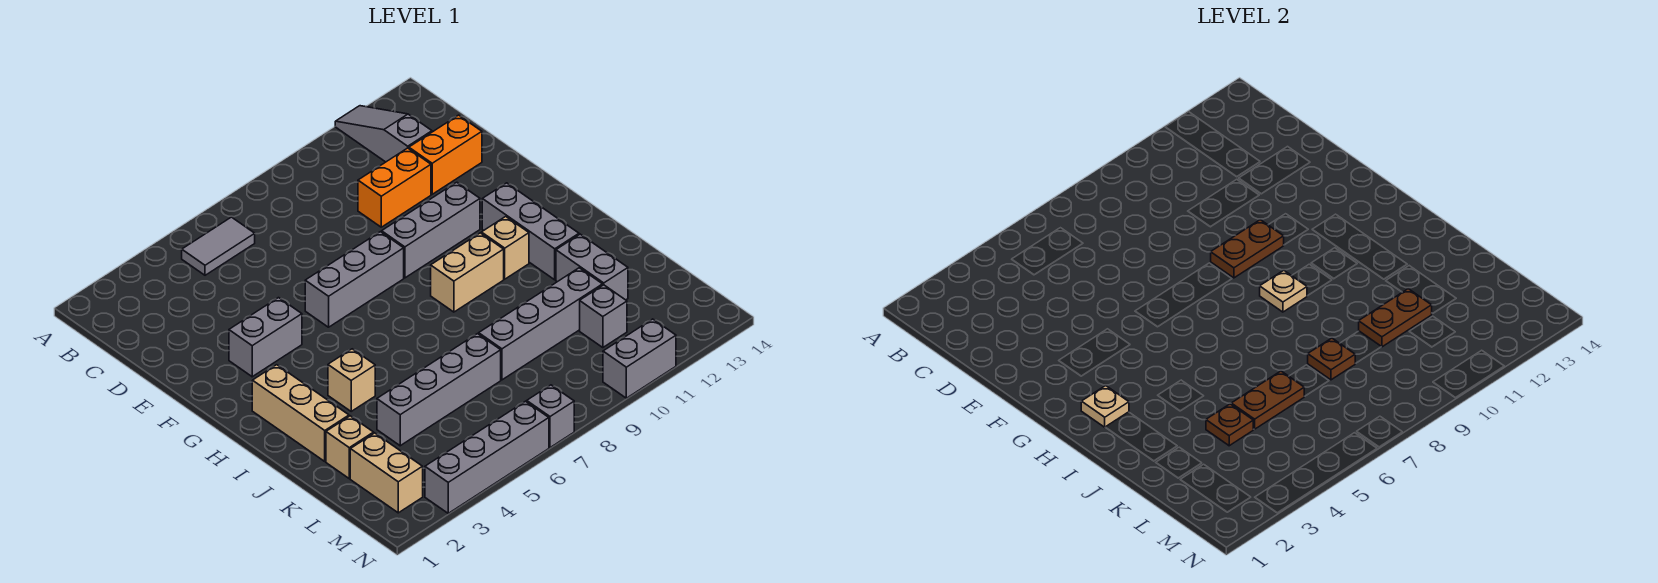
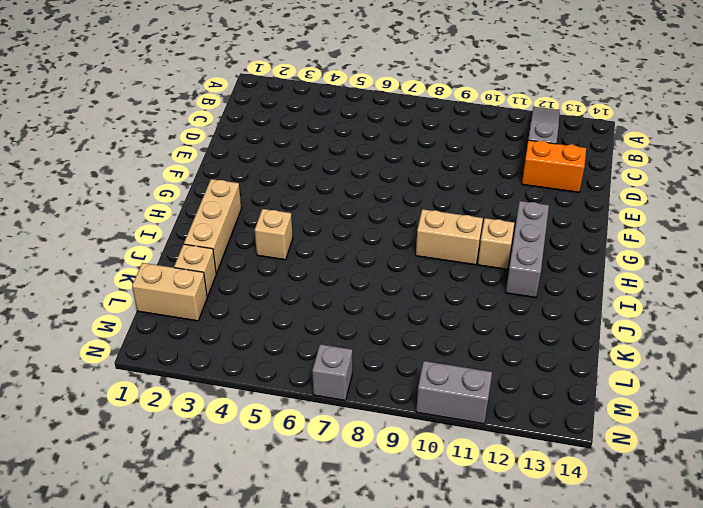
tan 1x2 brick [132,263,207,321] -> tan 1x2 brick turned to [350,433,423,513]
none -> grey 1x2 tile [182,217,255,275]
none -> orange 1x2 brick [358,148,431,227]
none -> grey 1x2 brick [229,298,302,377]

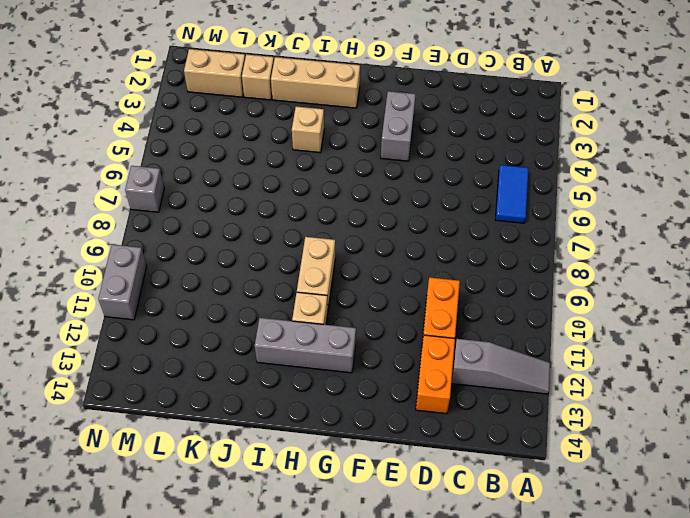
blue 1x2 tile [495,165,529,223] -> grey 1x2 tile [182,217,255,275]
none -> grey 1x3 brick [305,232,404,327]
none -> grey 1x3 brick [382,182,480,278]
none -> grey 1x2 brick [556,234,628,300]

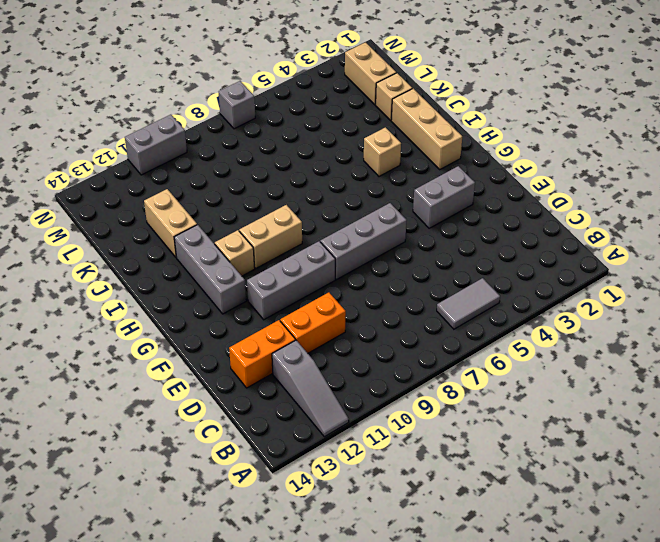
tan 1x2 brick [144,189,197,258] -> grey 1x2 brick [556,234,628,300]
none -> grey 1x4 brick [377,334,501,446]
none -> grey 1x4 brick [479,268,603,380]
none -> grey 1x1 brick [580,285,627,348]

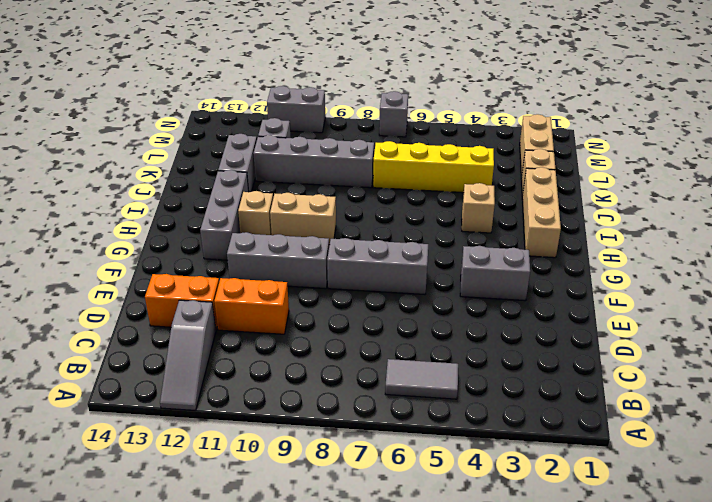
yellow 1x4 brick [373,141,494,193] -> grey 1x4 brick [377,334,501,446]
none -> grey 1x4 brick [425,401,549,513]
none -> brown 1x2 plate [1211,220,1284,278]
none -> tan 1x1 plate [1081,386,1129,427]

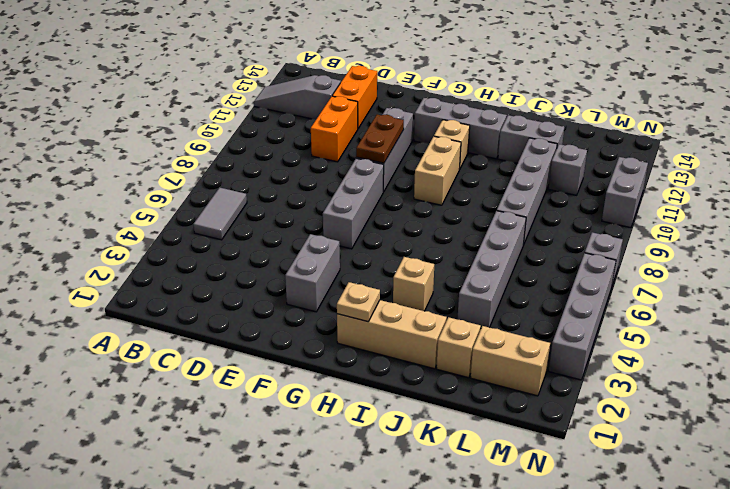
none -> tan 1x1 plate [1260,270,1307,312]
none -> brown 1x1 plate [1206,404,1253,446]
none -> brown 1x2 plate [1231,371,1304,429]

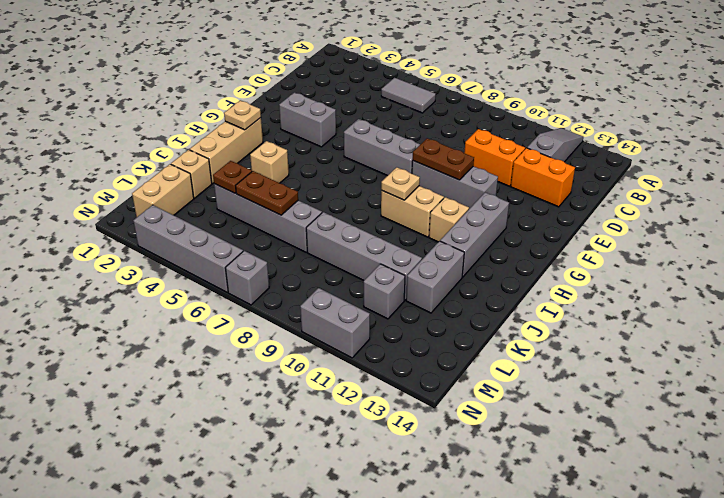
none -> brown 1x1 plate [1308,338,1355,380]
none -> brown 1x2 plate [1359,289,1432,347]

